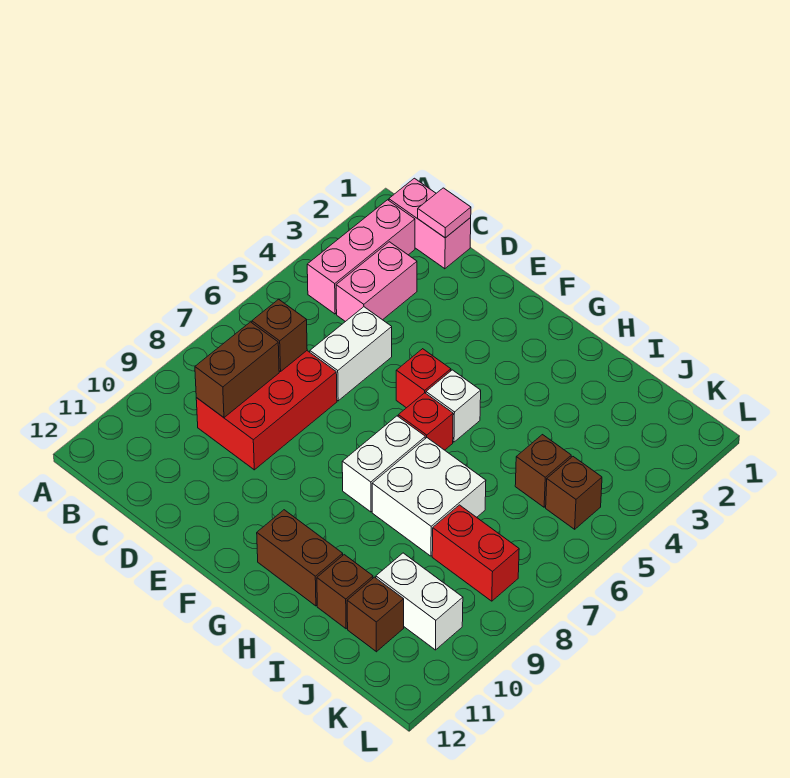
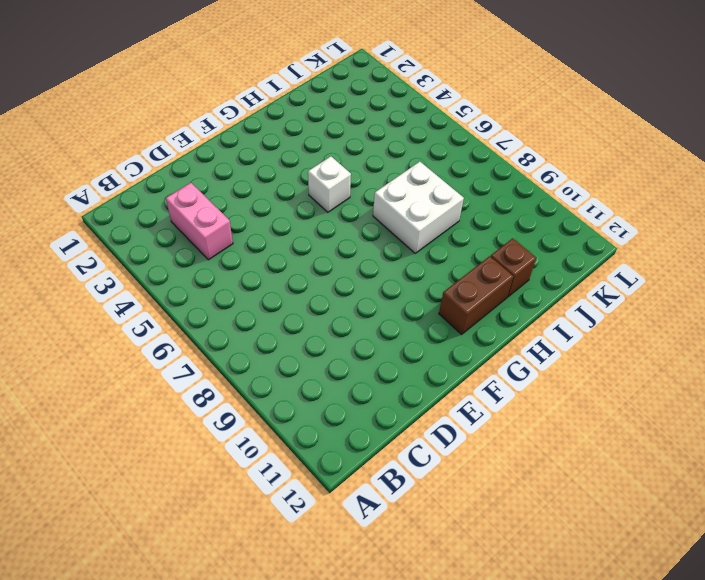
none -> pink 1x2 brick [389,178,471,269]
none -> pink 1x3 brick [307,200,415,314]
none -> red 2x3 brick [196,351,337,470]

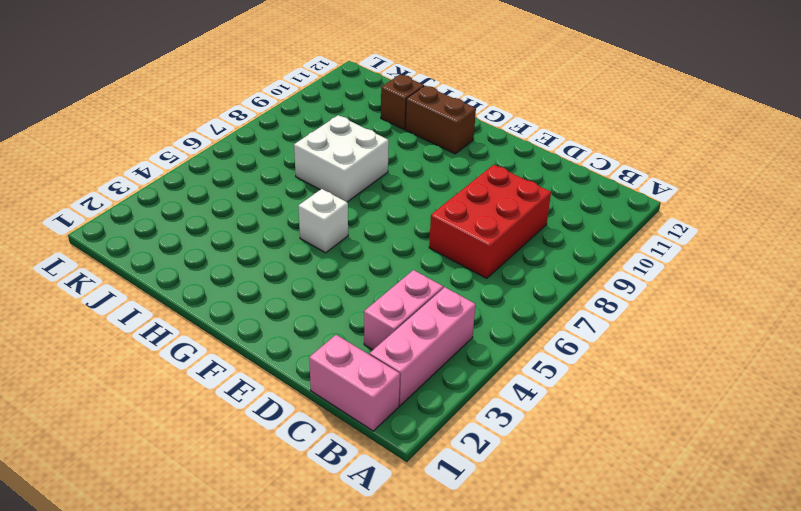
none -> white 1x2 brick [310,307,392,401]
none -> red 1x1 brick [396,349,451,408]
none -> red 1x1 brick [398,393,453,450]

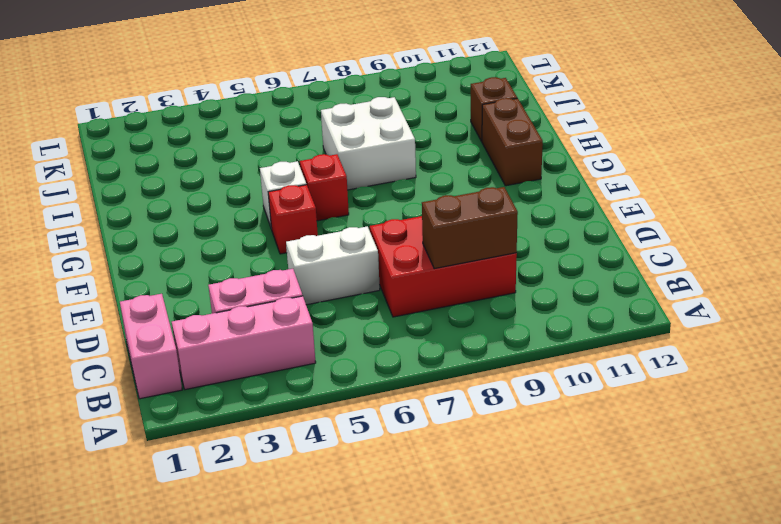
none -> white 1x2 brick [342,416,425,512]
none -> brown 1x1 brick [515,435,571,507]
none -> red 1x2 brick [432,505,519,601]

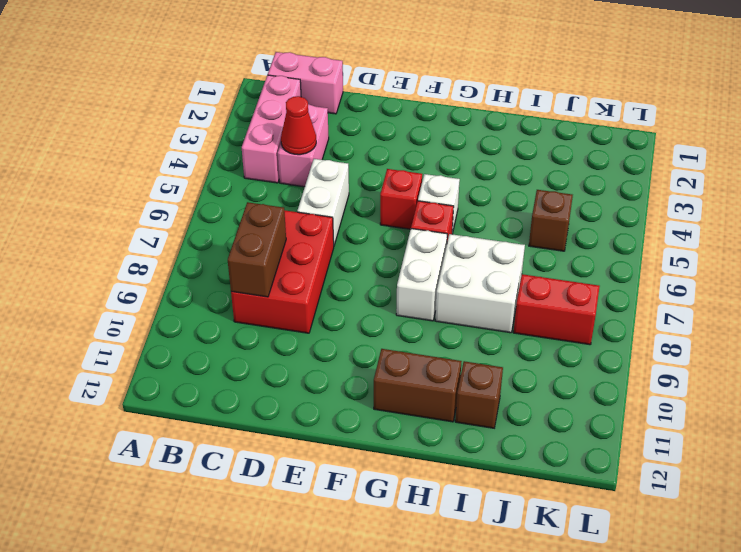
red 1x1 cone [281,96,316,155] -> none
none -> white 1x2 brick [376,553,463,650]
none -> brown 1x1 brick [347,577,404,652]
none -> brown 1x1 brick [546,457,602,529]

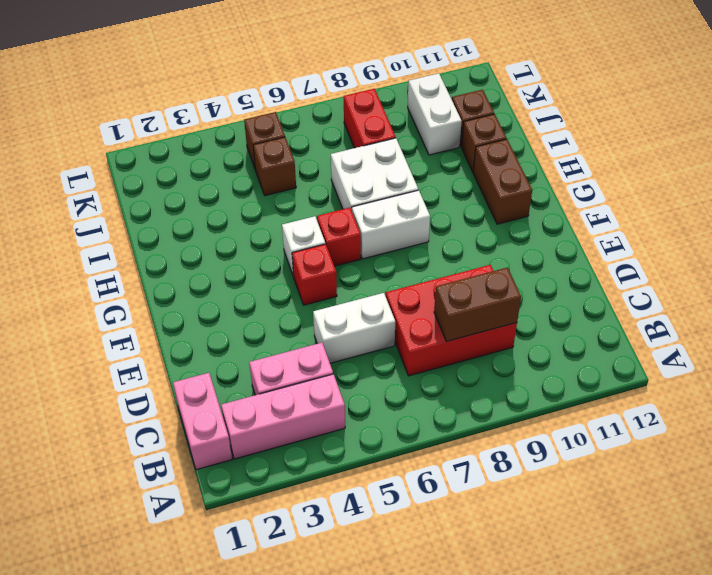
none -> pink 1x1 tile [418,188,471,238]
none -> brown 1x1 brick [252,299,307,372]

